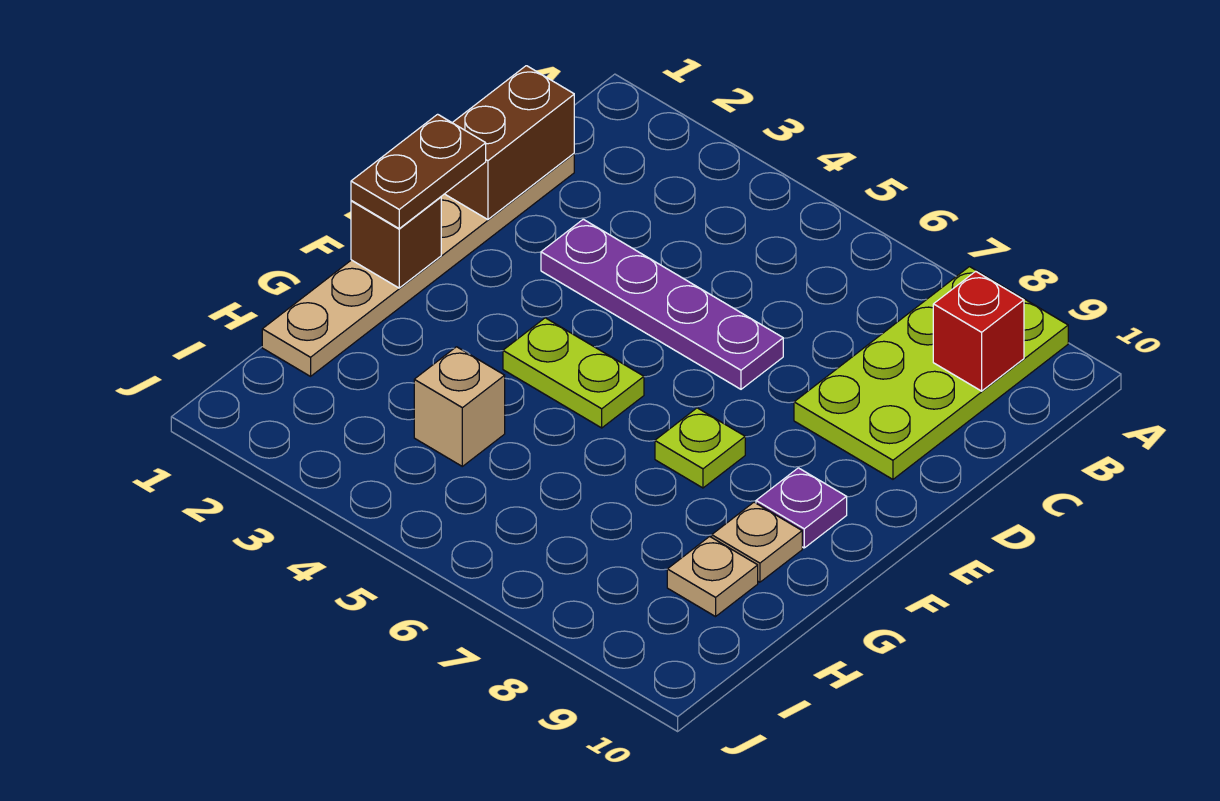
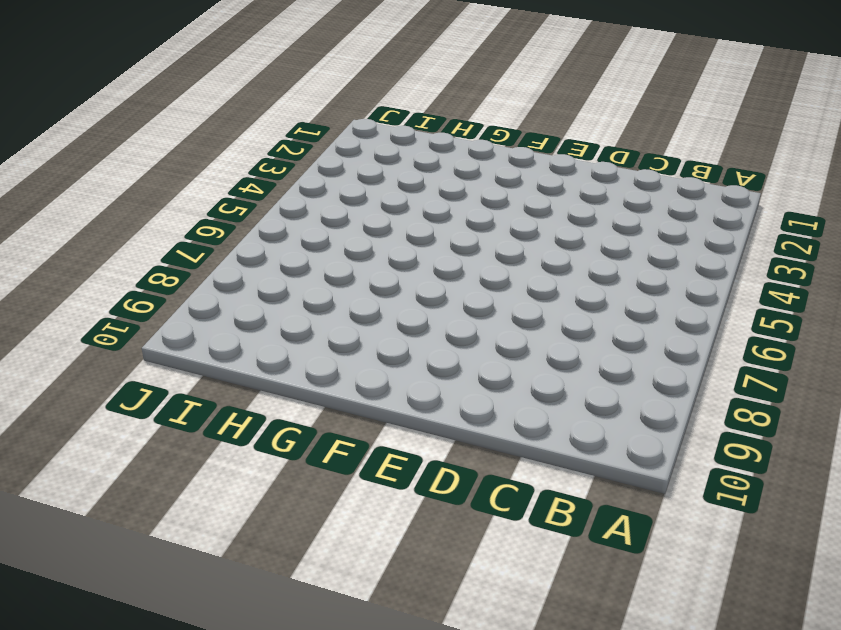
none -> lime 2x4 plate [794,267,1068,479]
none -> tan 1x6 plate [262,154,574,376]
none -> purple 1x4 plate [541,219,783,389]

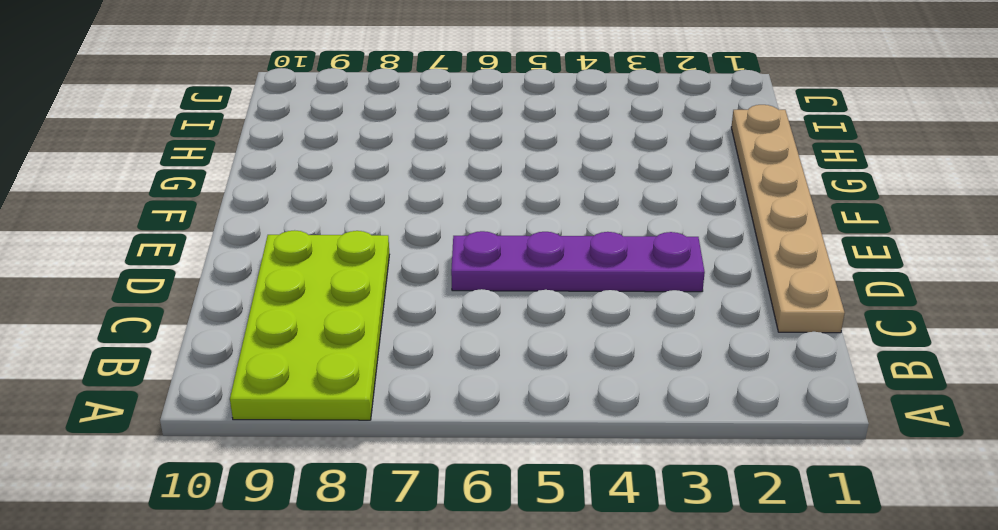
none -> lime 1x2 plate [503,318,644,428]
none -> lime 1x1 plate [655,408,745,488]
none -> purple 1x1 plate [756,468,847,548]

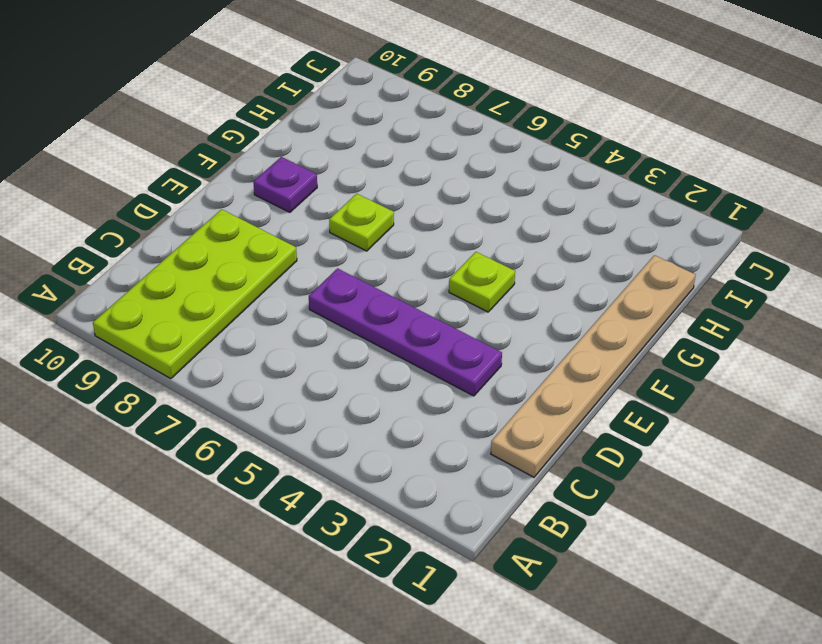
lime 1x1 plate [449,252,515,312] -> lime 1x2 plate [503,318,644,428]
none -> tan 1x1 plate [712,502,802,582]
none -> tan 1x1 brick [414,347,505,466]
none -> tan 1x1 plate [667,536,758,617]

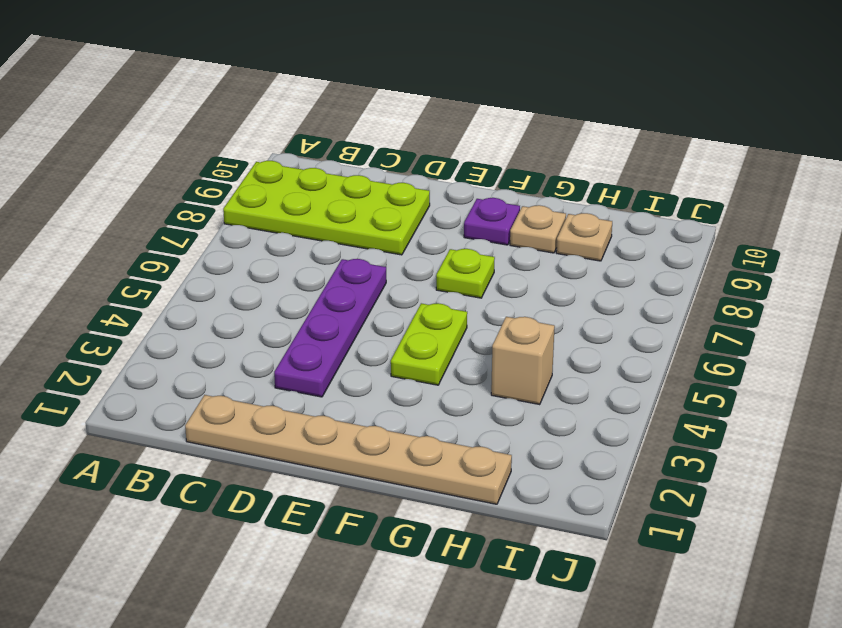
none -> red 1x1 brick [933,271,1024,391]
none -> brown 1x2 brick [445,66,574,220]
none -> brown 1x1 brick [351,197,441,288]

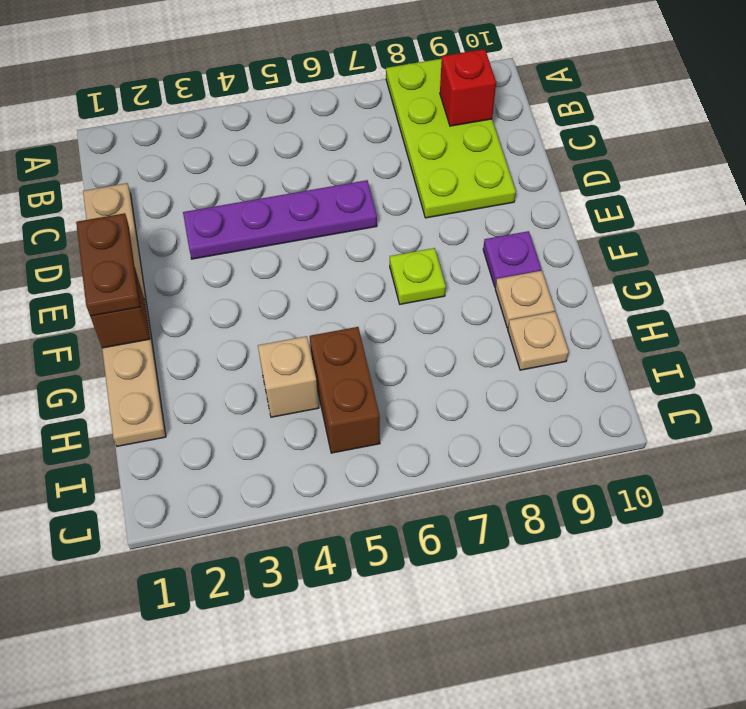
brown 1x2 brick [310,327,380,453] -> brown 1x2 brick moved to [445,66,574,220]
none -> lime 1x2 plate [503,318,644,428]

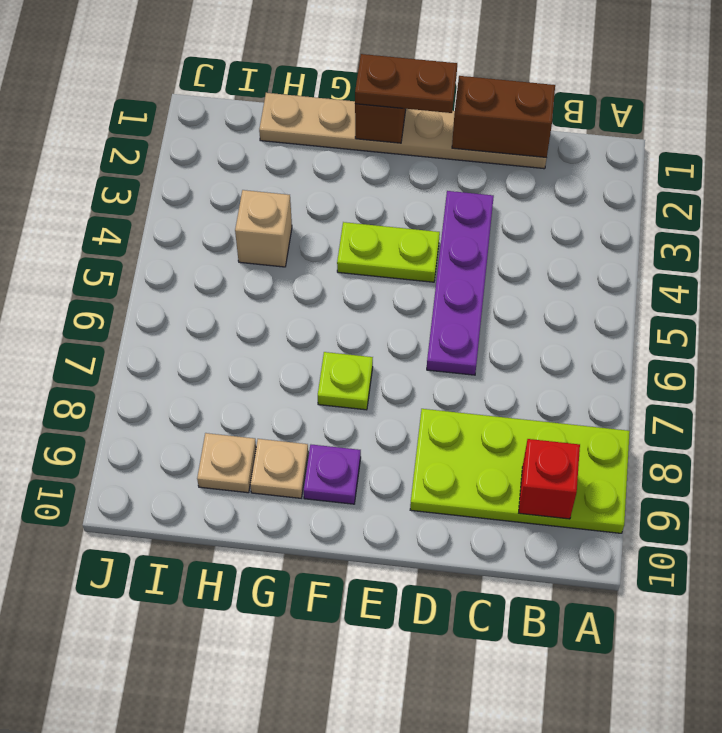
lime 1x2 plate [337,222,440,282] -> lime 1x2 plate turned to [503,318,644,428]

